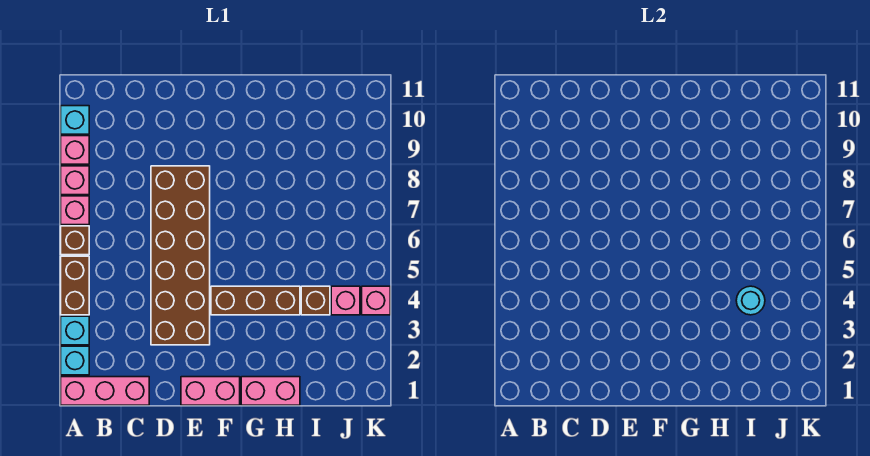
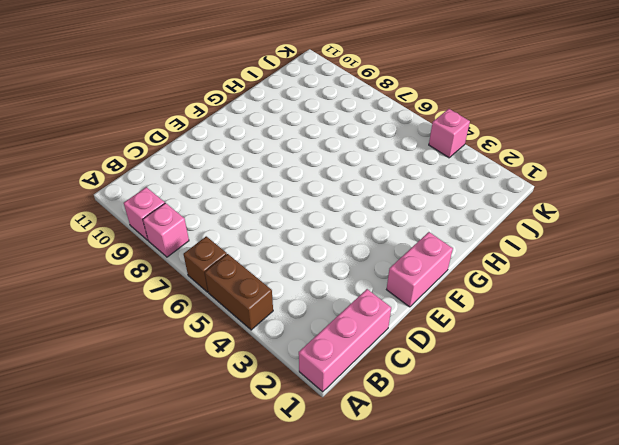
none -> cyan 1x1 brick [61,346,89,375]
none -> cyan 1x1 brick [61,316,89,345]
none -> pink 1x1 brick [61,196,89,225]

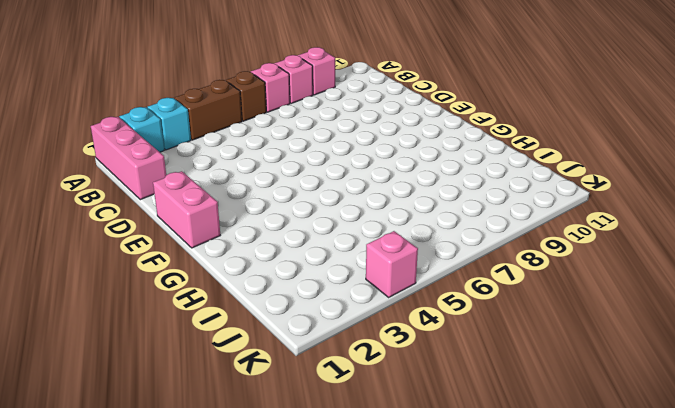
none -> cyan 1x1 brick [61,106,89,134]
none -> brown 2x6 brick [151,166,210,345]
none -> brown 1x3 brick [211,286,300,315]

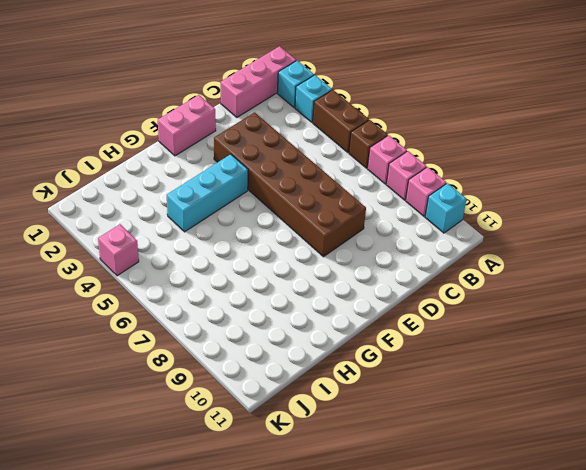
cyan 1x3 brick [167,154,248,232] -> brown 1x3 brick [211,286,300,315]
none -> pink 1x2 brick [241,377,300,405]
none -> brown 1x1 brick [301,286,330,315]
none -> pink 1x1 brick [331,286,360,315]

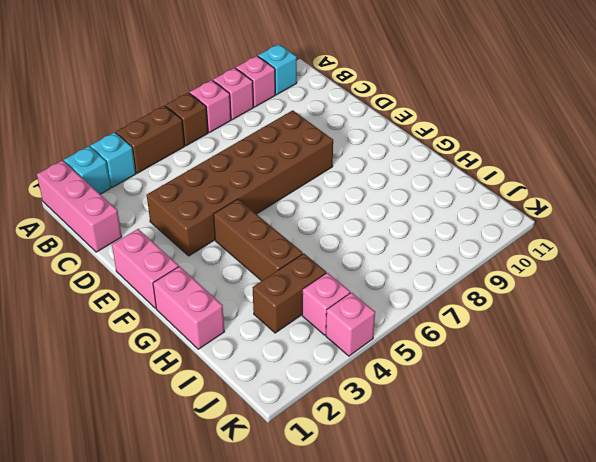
brown 1x2 brick [252,254,326,333] -> brown 1x1 brick [301,286,330,315]
none -> cyan 1x1 round brick [736,286,765,315]

